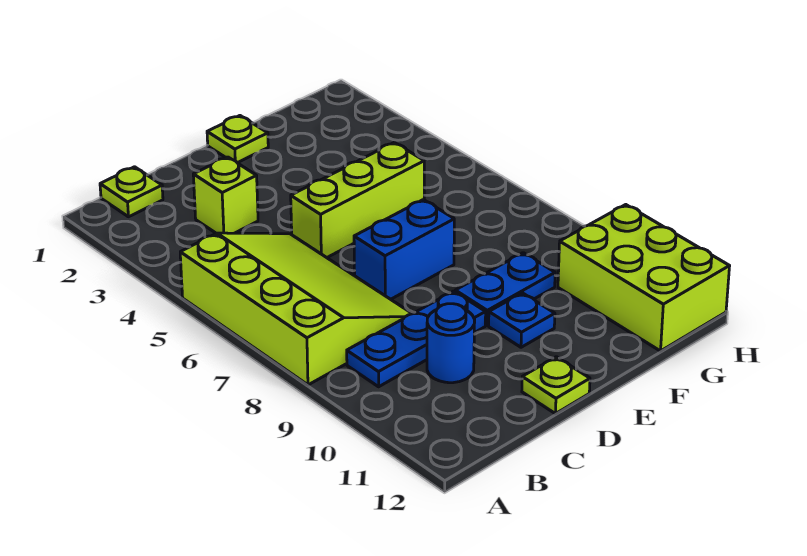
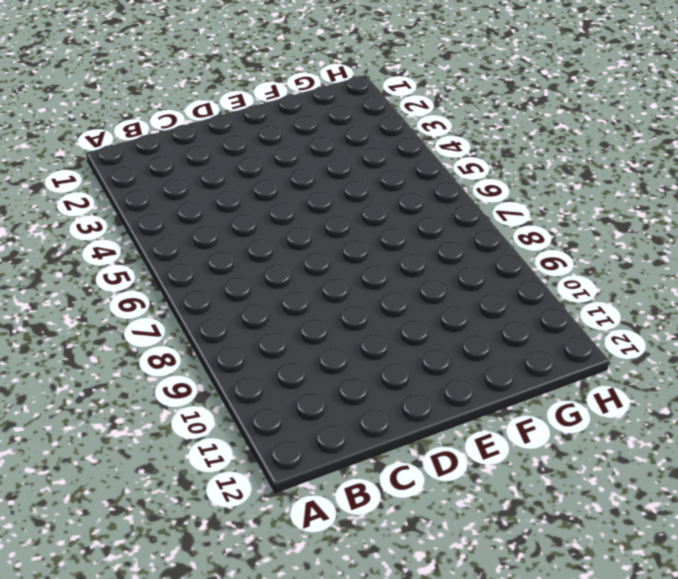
none -> lime 3x4 slope [180,233,412,385]
none -> lime 1x1 plate [100,167,163,217]
none -> blue 1x3 plate [347,291,486,387]

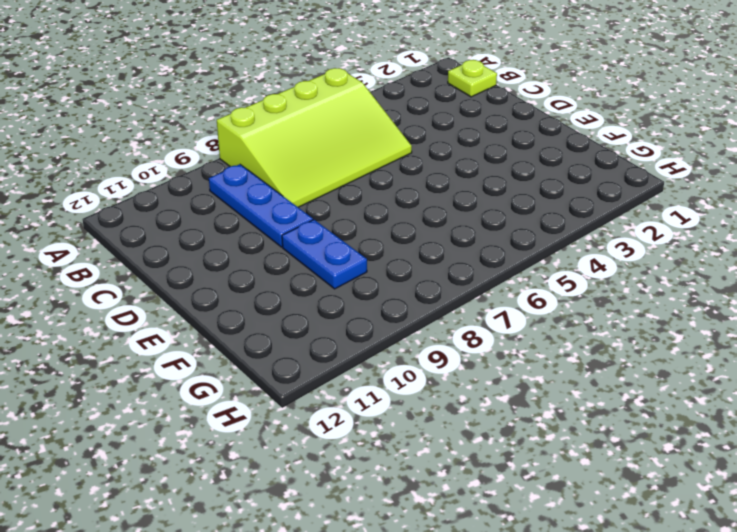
none -> lime 1x1 brick [193,157,258,233]
none -> blue 1x1 round brick [427,304,475,383]
none -> lime 1x3 brick [291,143,424,258]

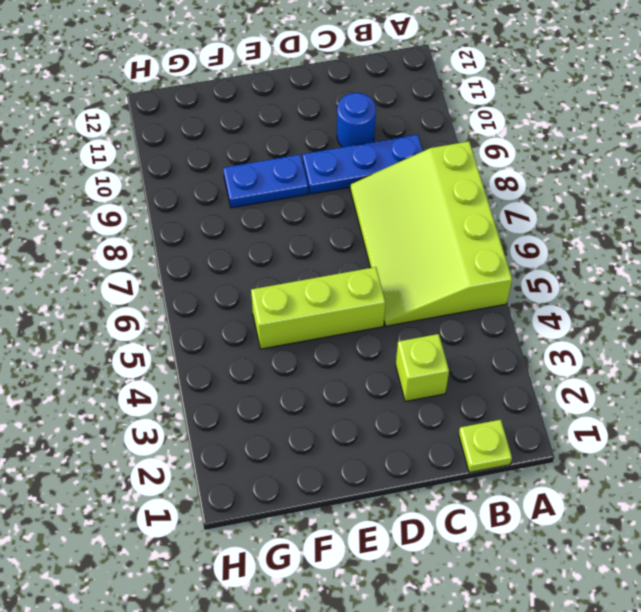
none -> blue 1x2 brick [354,200,454,299]
none -> lime 1x1 plate [522,357,590,414]
none -> lime 1x1 plate [207,116,268,163]

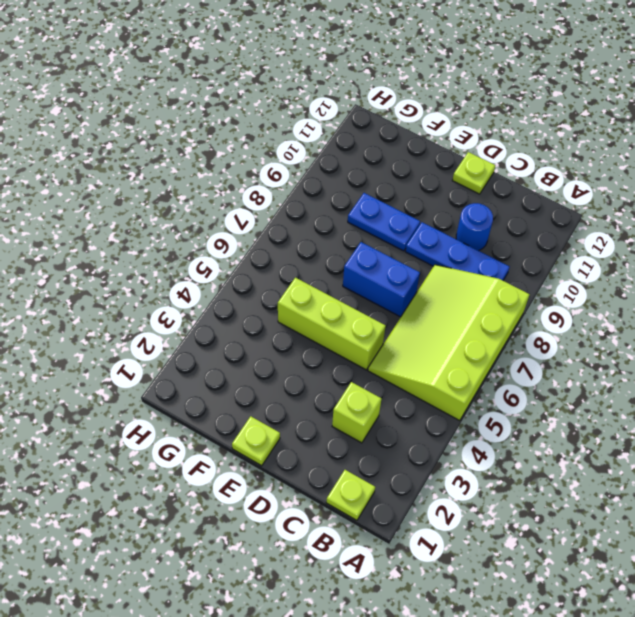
none -> blue 1x1 plate [489,293,555,347]
none -> lime 2x3 brick [558,205,730,351]

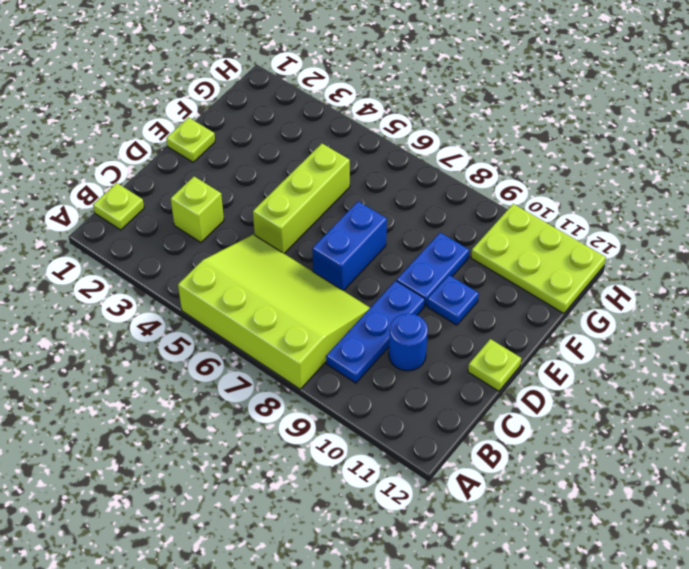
lime 2x3 plate [471,204,606,313] -> lime 2x3 brick [558,205,730,351]

